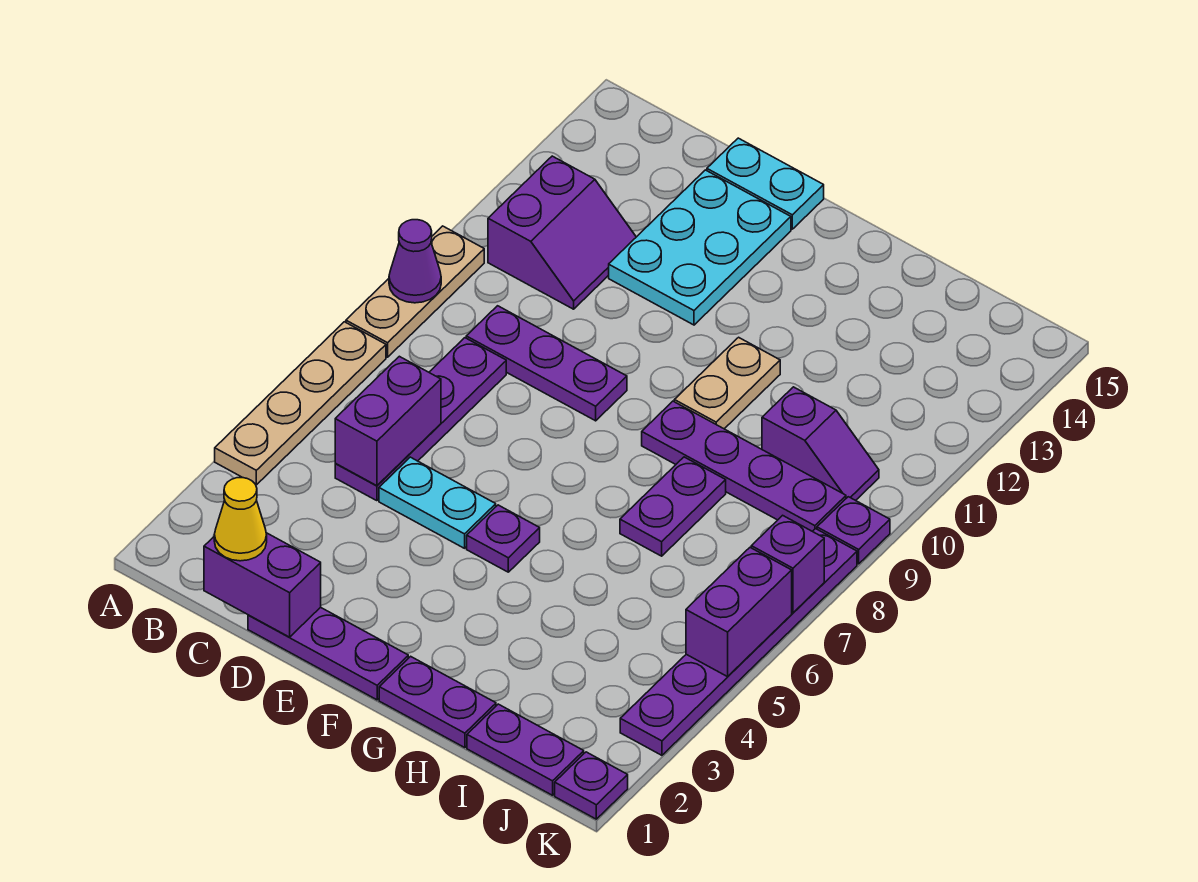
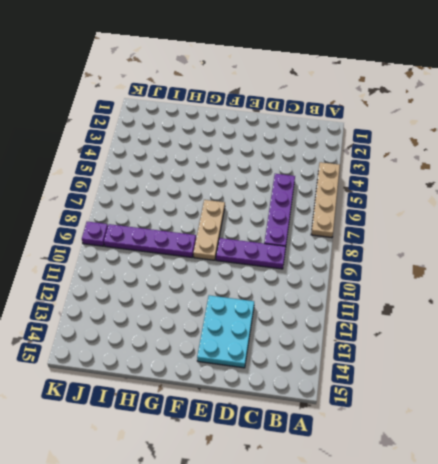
tan 1x3 plate [193,200,225,260] -> tan 1x3 plate moved to [346,226,484,357]
none -> purple 2x2 slope [488,156,636,309]
none -> purple 1x3 plate [248,607,408,700]
none -> cyan 1x2 plate [379,457,496,548]

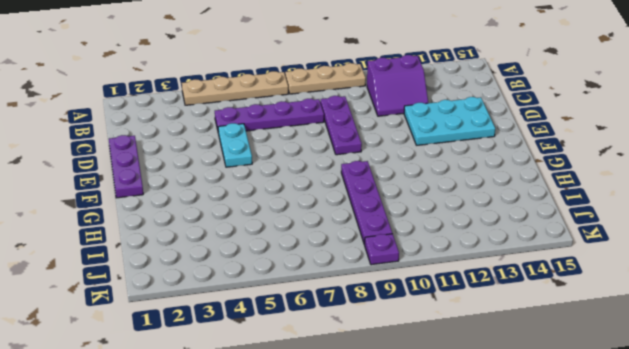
none -> cyan 1x2 plate [707,138,824,229]
none -> purple 1x1 plate [467,505,540,572]
none -> purple 1x2 plate [379,656,496,748]

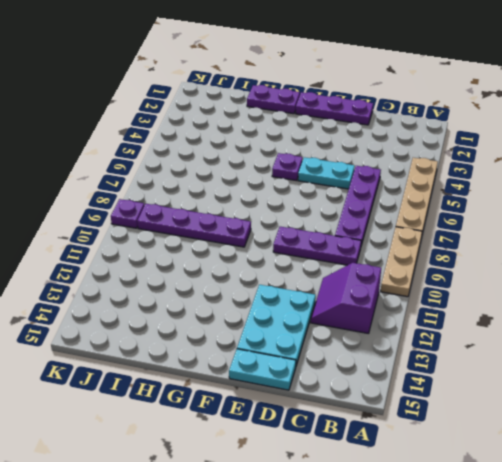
none -> tan 1x2 plate [674,337,780,429]
none -> purple 1x2 plate [620,457,726,556]
none -> purple 1x2 plate [467,704,584,795]

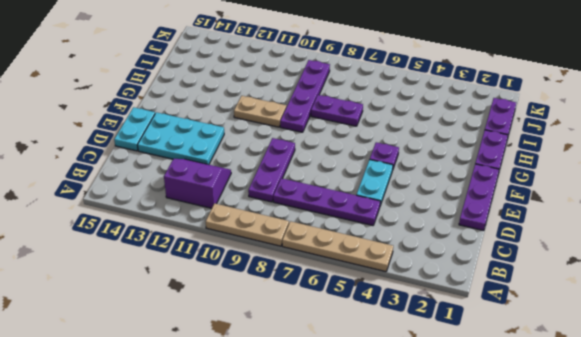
none -> purple 1x2 slope [762,387,879,500]
none -> purple 1x1 plate [555,752,628,819]
none -> purple 1x6 plate [620,529,857,755]

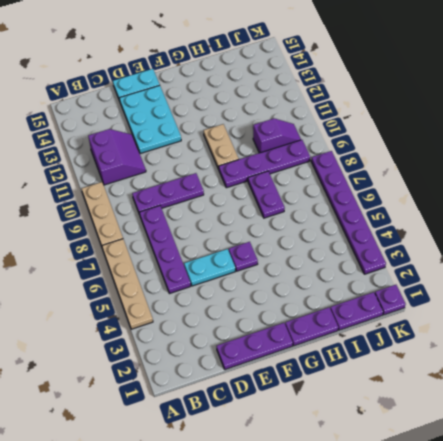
none -> purple 1x1 plate [817,497,890,564]
none -> purple 1x1 cone [389,220,441,303]
none -> purple 1x2 brick [204,533,321,637]

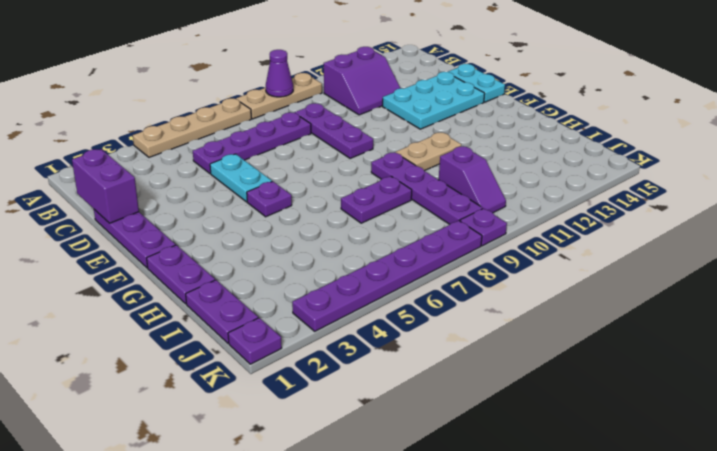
none -> purple 1x2 brick [335,356,441,486]
none -> purple 1x2 brick [686,548,792,677]
none -> purple 1x1 brick [751,515,824,613]

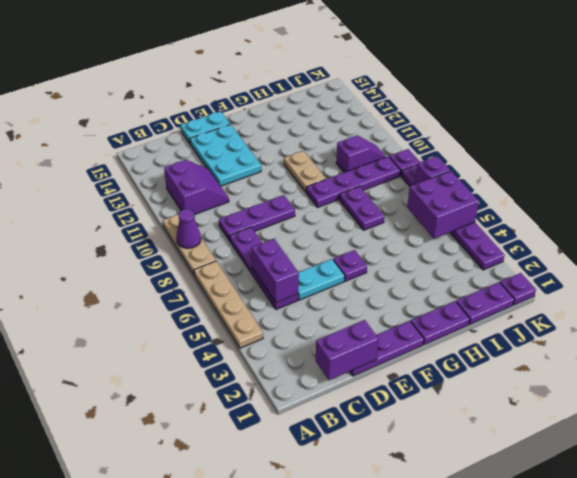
purple 2x2 brick [407,171,479,239] -> purple 1x2 brick [686,548,792,677]
none -> yellow 1x1 cone [214,478,267,561]

